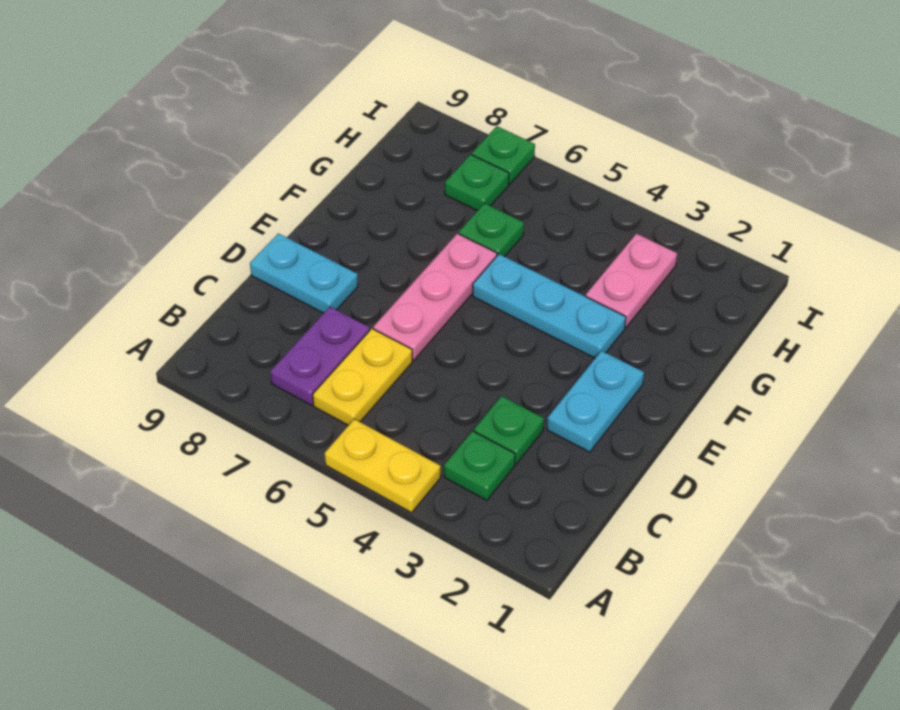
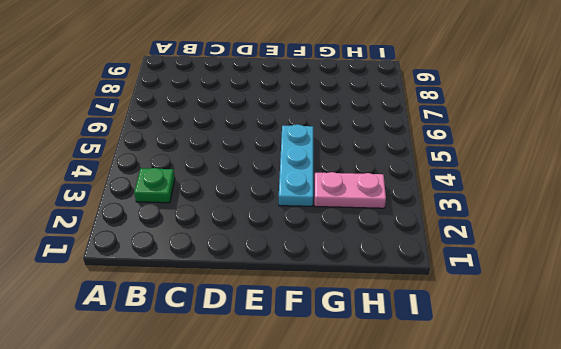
none -> yellow 1x2 plate [325,419,441,513]
none -> yellow 1x2 plate [313,329,413,426]
none -> purple 1x2 plate [270,307,370,405]

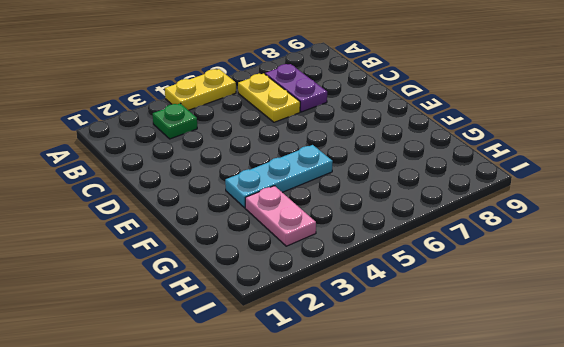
none -> green 1x1 plate [474,396,544,464]
none -> cyan 1x2 plate [547,351,644,452]
none -> pink 1x3 plate [373,234,497,360]

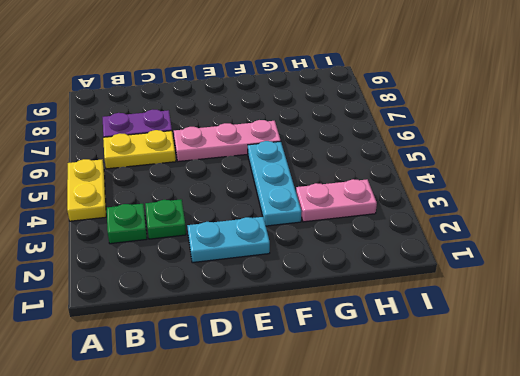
none -> cyan 1x2 plate [250,233,358,313]
none -> green 1x1 plate [459,203,524,257]
none -> green 1x1 plate [445,155,509,211]

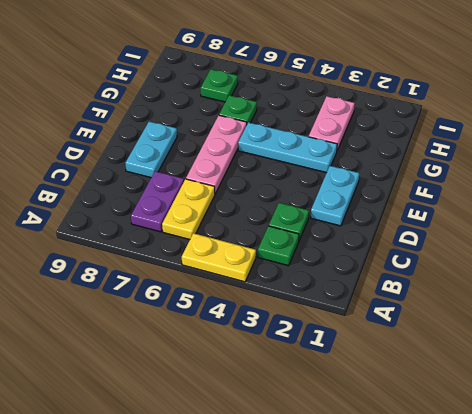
cyan 1x2 plate [125,122,177,178] -> cyan 1x2 plate turned to [250,233,358,313]
none -> green 1x1 plate [472,126,535,184]

